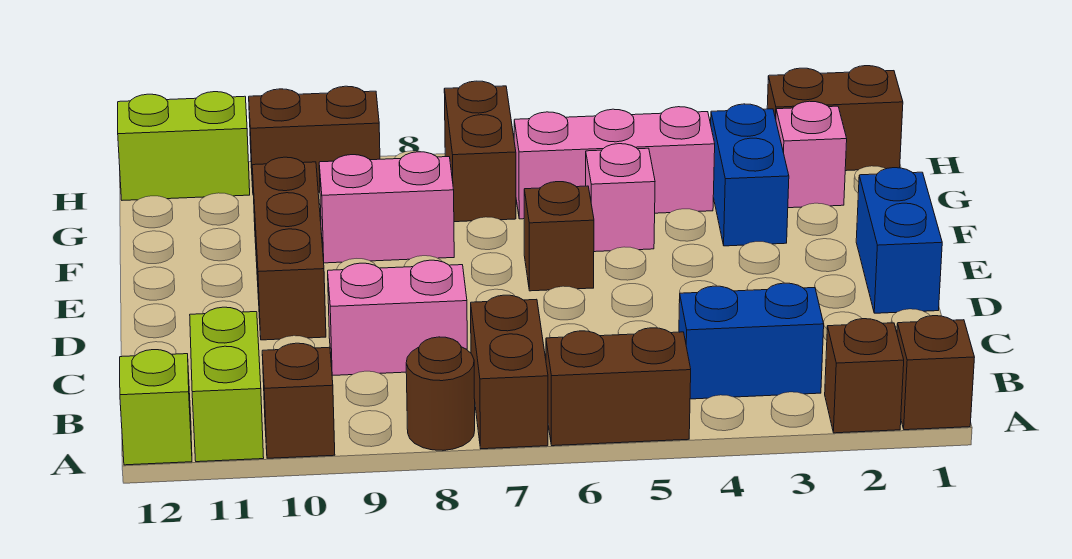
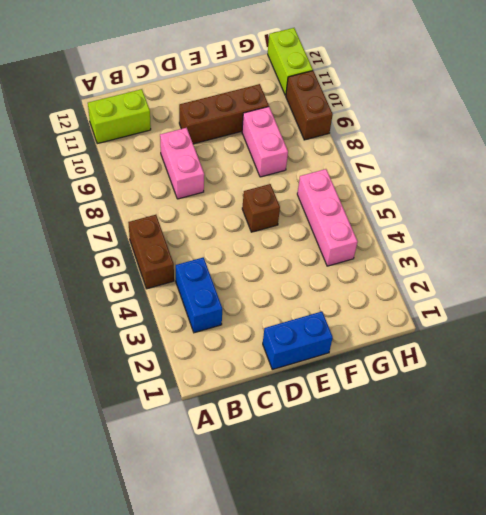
none -> brown 1x1 brick [897,316,975,430]
none -> brown 1x1 brick [825,319,904,433]
none -> brown 1x2 brick [471,295,548,449]

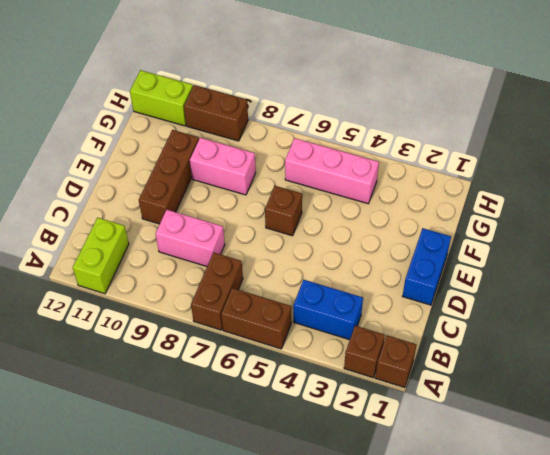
none -> brown 1x1 round brick [406,337,475,450]
none -> brown 1x1 brick [262,343,335,458]
none -> lime 1x1 brick [120,350,192,465]

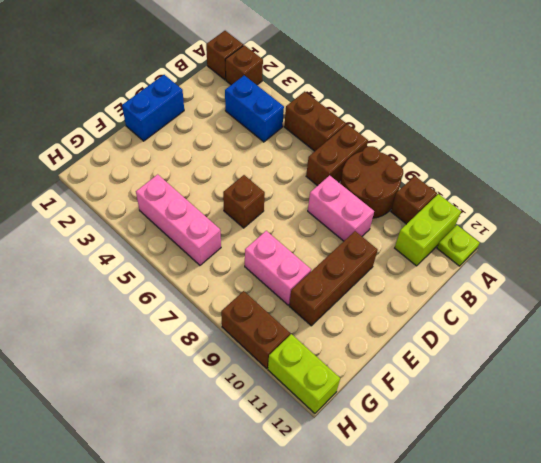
brown 2x2 round brick [341,146,403,218] -> brown 1x1 round brick [406,337,475,450]
lime 1x1 plate [437,225,480,266] -> lime 1x1 brick [120,350,192,465]
none -> blue 1x2 brick [711,104,789,246]
none -> pink 1x1 brick [586,144,655,252]
none -> pink 1x1 brick [776,101,847,208]

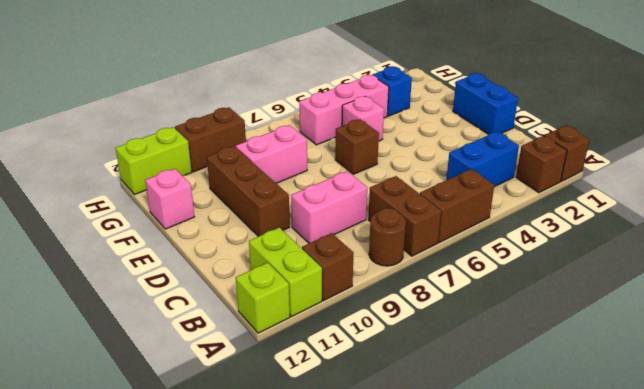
pink 1x1 brick [145,169,194,229] -> pink 1x1 brick moved to [776,101,847,208]
blue 1x1 brick [373,66,412,116] -> blue 1x2 brick [711,104,789,246]
none -> brown 1x2 brick [444,81,516,222]
none -> brown 1x2 brick [767,66,903,171]

